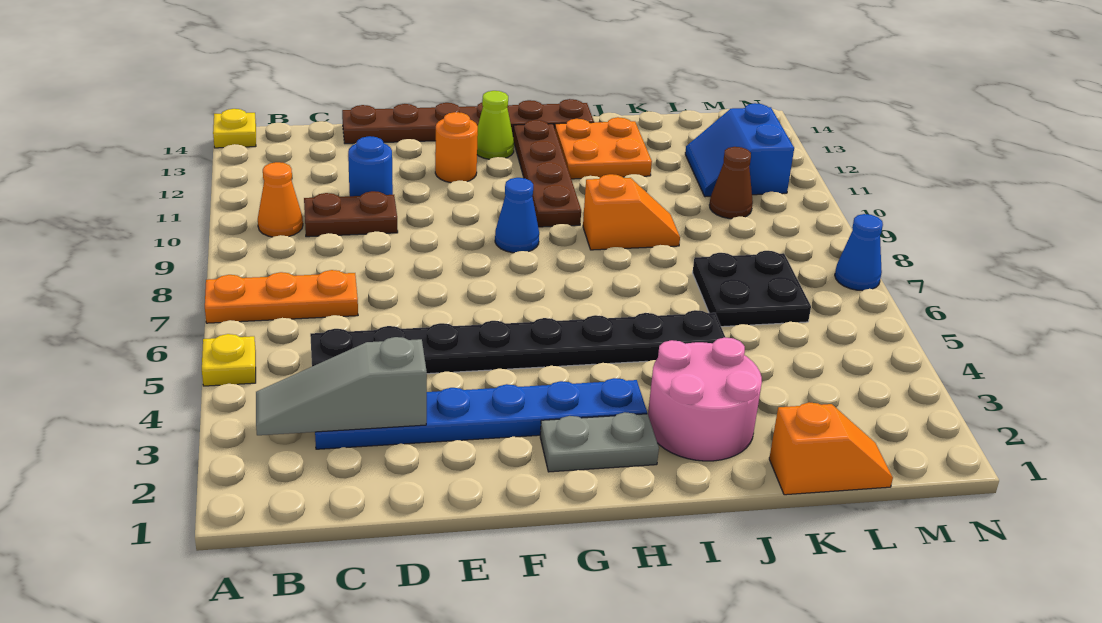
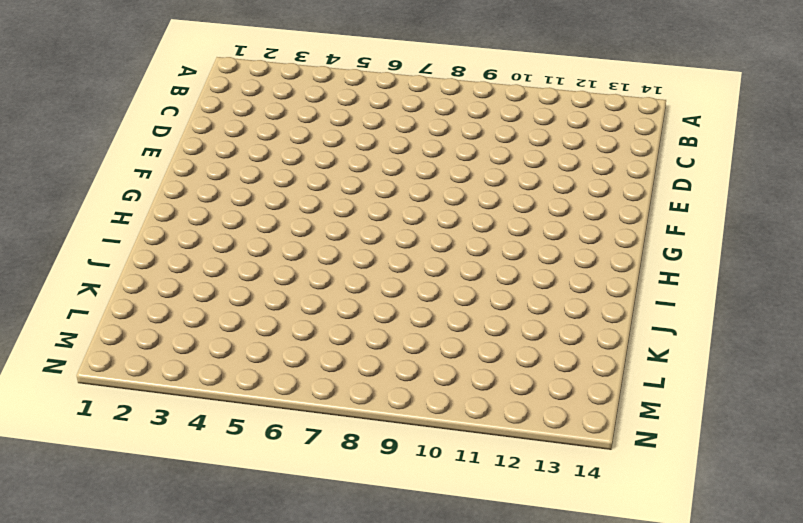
none -> yellow 1x1 plate [202,334,256,386]
none -> orange 1x3 plate [205,270,358,323]
none -> yellow 1x1 plate [213,109,256,148]

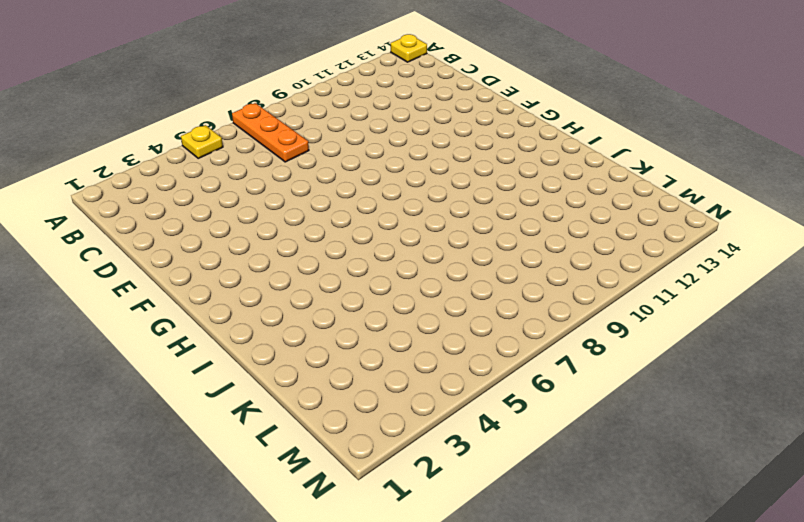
none -> orange 1x1 cone [258,162,303,237]
none -> blue 1x6 plate [315,378,647,449]
none -> black 1x8 plate [310,310,725,374]

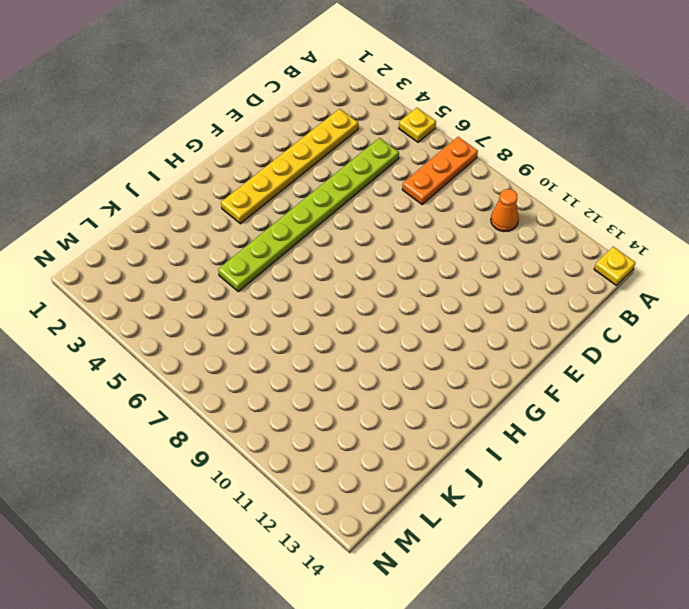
yellow 1x6 plate [221,109,358,224] -> blue 1x6 plate [315,378,647,449]
lime 1x8 plate [218,138,399,291] -> black 1x8 plate [310,310,725,374]
none -> brown 1x2 plate [304,191,398,237]
none -> blue 1x1 round brick [348,136,393,196]
none -> brown 1x6 plate [342,99,594,144]

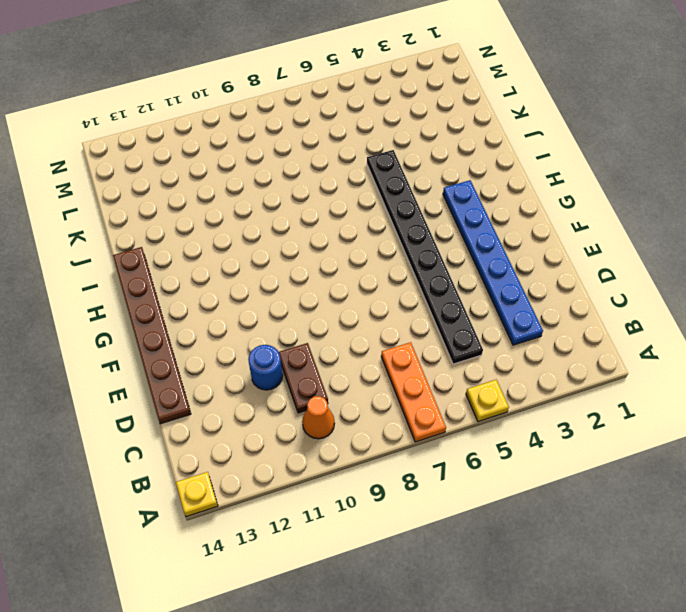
none -> orange 1x1 round brick [435,112,478,183]
none -> grey 1x2 plate [540,412,659,472]
none -> blue 1x1 cone [495,178,539,253]

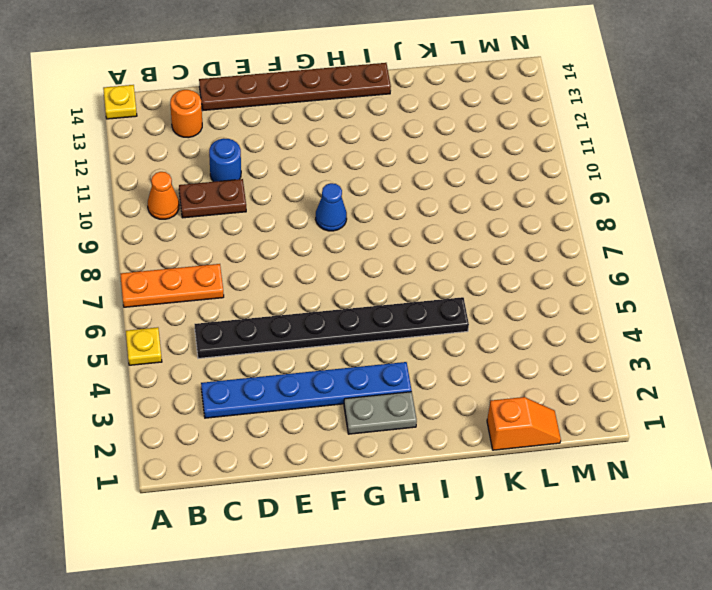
orange 1x1 round brick [170,90,202,138] -> orange 1x1 round brick moved to [435,112,478,183]
none -> lime 1x1 cone [477,91,514,159]
none -> brown 1x4 plate [513,120,581,227]
none -> pink 2x2 round brick [648,337,762,461]

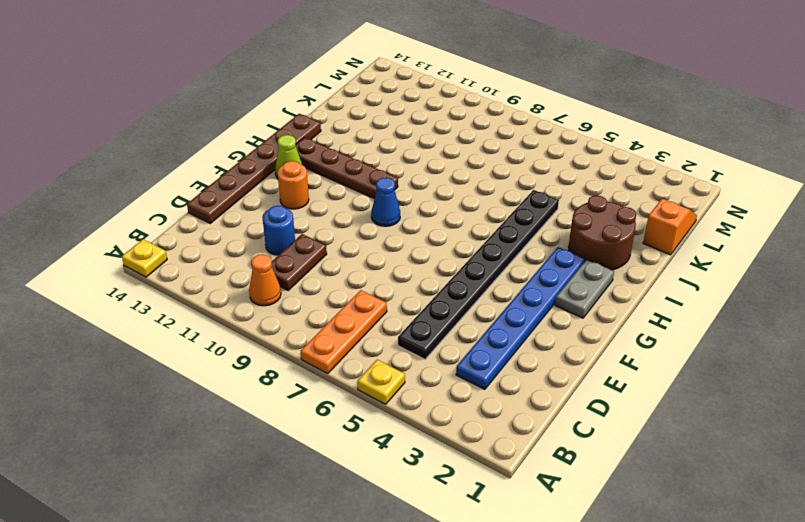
brown 2x2 round brick [569,195,636,270] -> pink 2x2 round brick [648,337,762,461]
none -> orange 1x2 slope [583,174,680,250]
none -> orange 2x2 plate [555,117,652,179]
none -> black 2x2 plate [693,251,811,327]

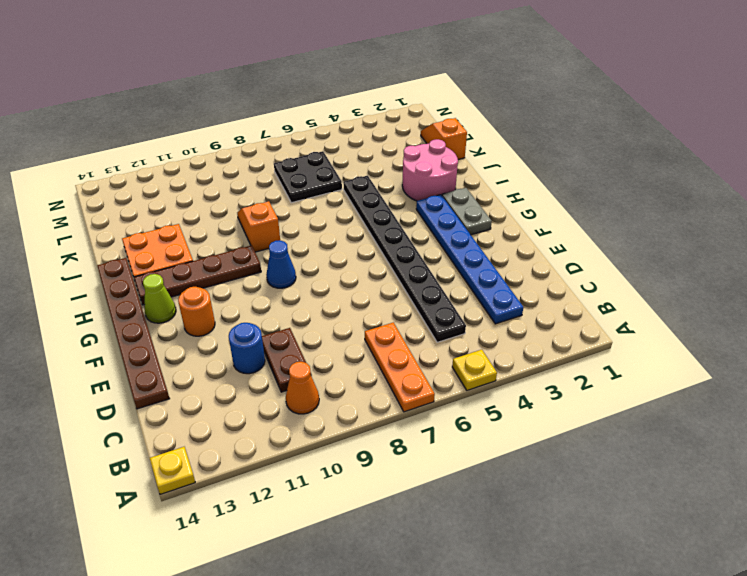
none -> brown 1x1 cone [710,147,753,219]
none -> blue 2x2 slope [685,103,794,197]
none -> blue 1x1 cone [835,214,883,291]

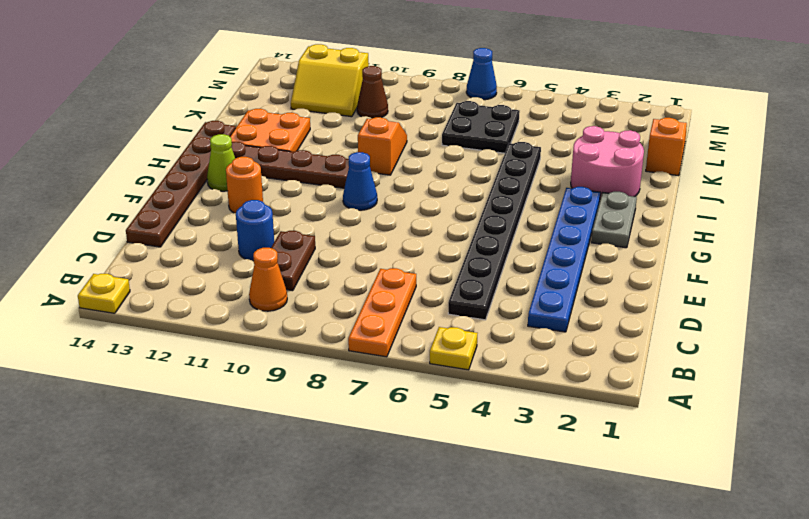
yellow 2x2 slope [291,44,369,117] -> blue 2x2 slope [685,103,794,197]
none -> grey 1x3 slope [256,337,427,435]

